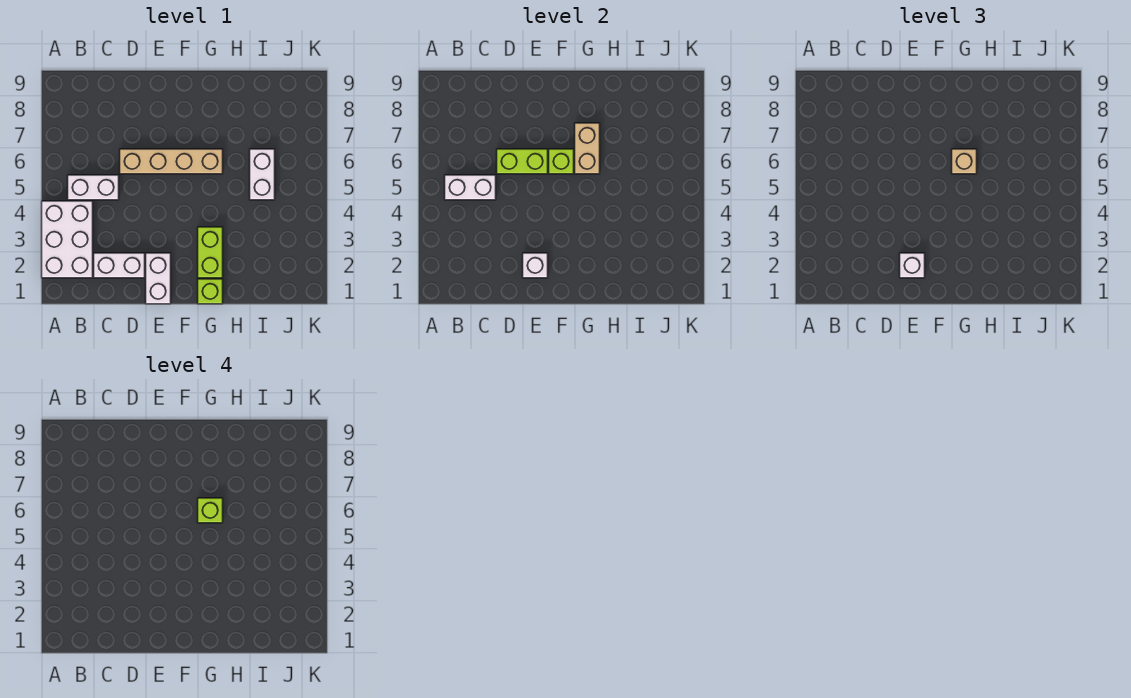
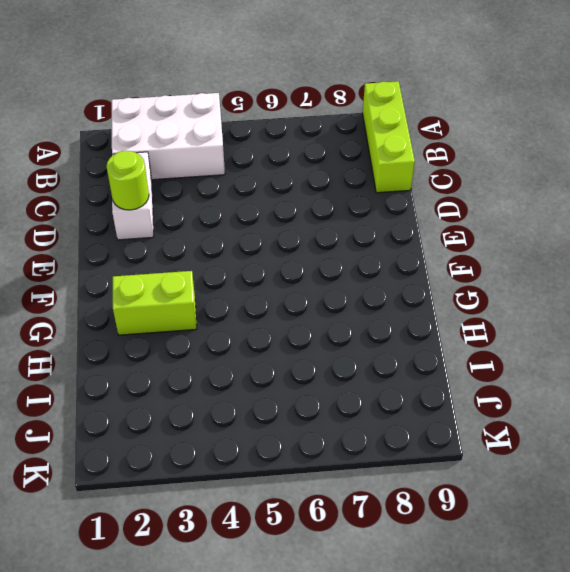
lime 1x3 brick [363,81,415,193] -> none
lime 1x1 round brick [106,151,149,210] -> none
none -> white 1x2 brick [68,175,119,200]
none -> tan 1x4 brick [120,149,223,174]
none -> white 1x2 brick [146,253,171,304]

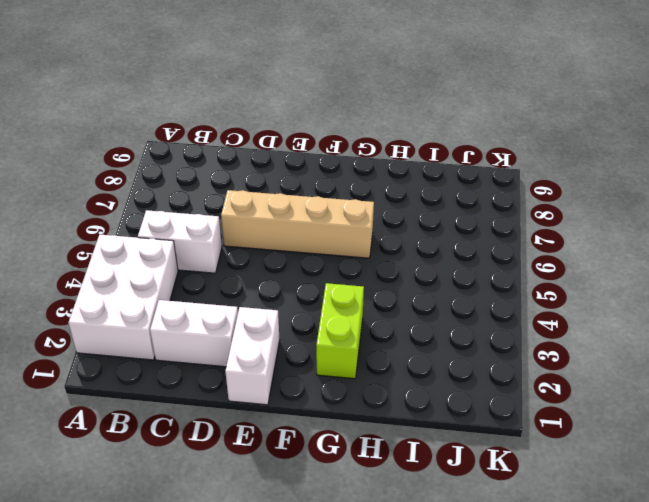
none -> lime 1x1 brick [198,279,223,304]
none -> white 1x2 brick [250,149,275,200]
none -> white 1x2 brick [445,175,496,200]

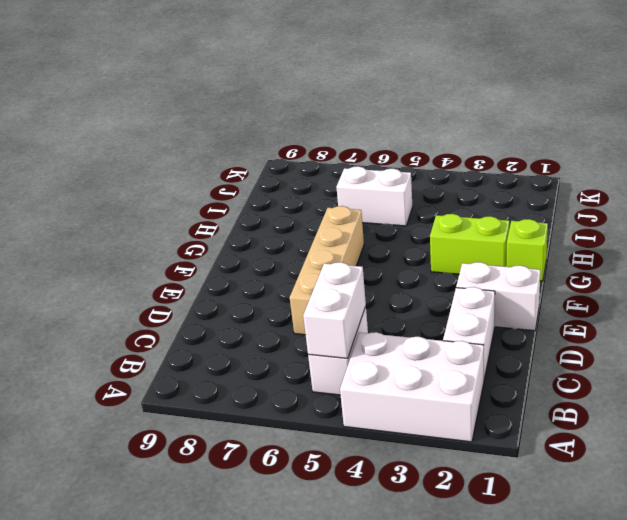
none -> lime 1x2 brick [497,149,548,174]
none -> white 1x1 brick [523,253,548,278]
none -> lime 1x1 brick [549,149,574,174]

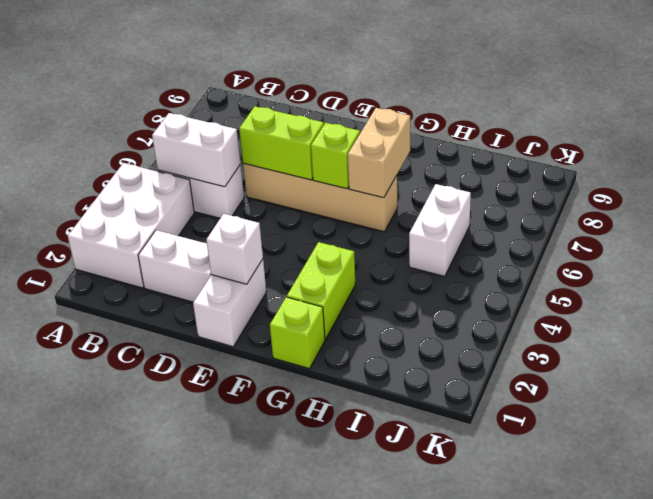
none -> white 1x1 brick [900,253,925,278]
none -> tan 1x1 brick [952,149,977,174]
none -> lime 1x1 brick [198,498,223,523]

